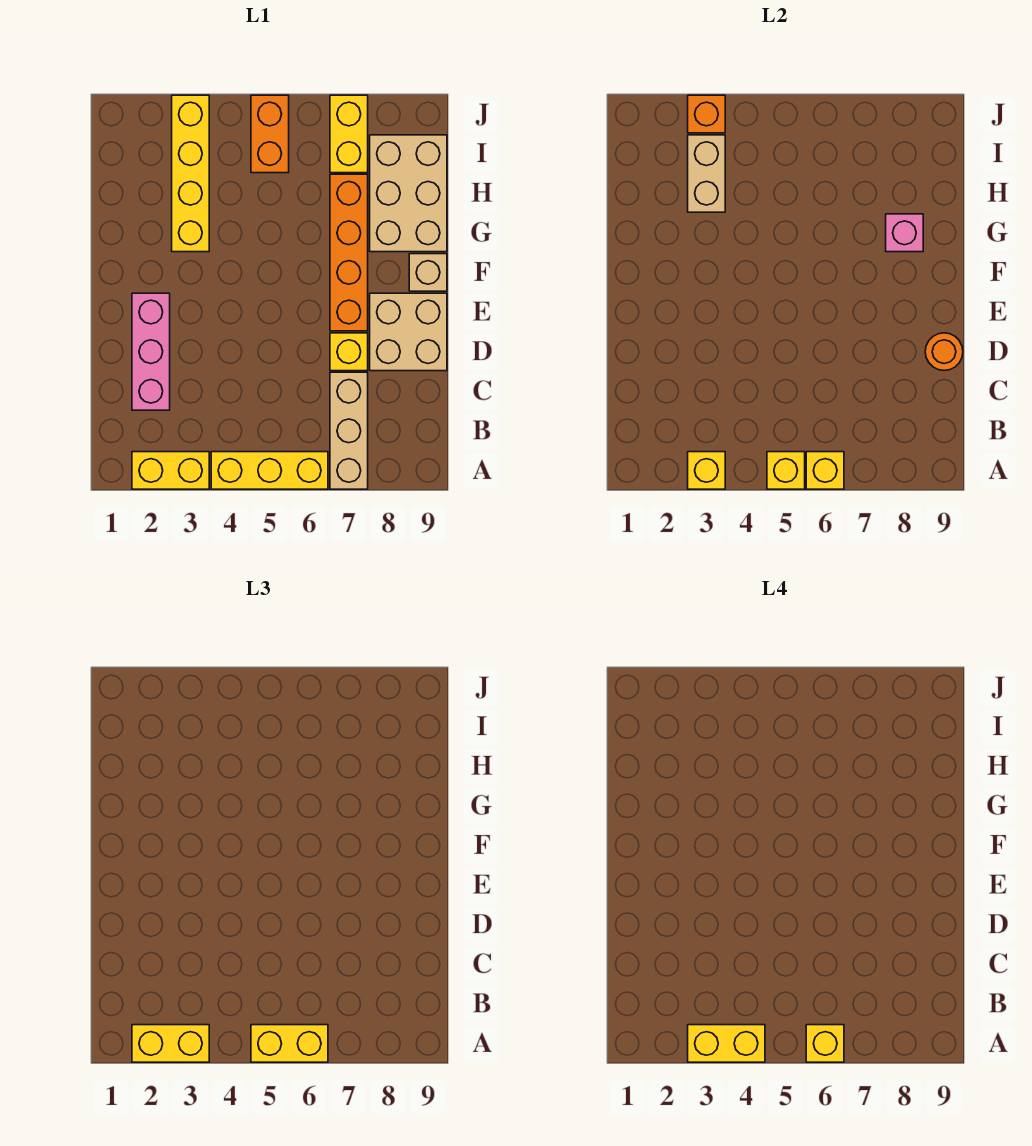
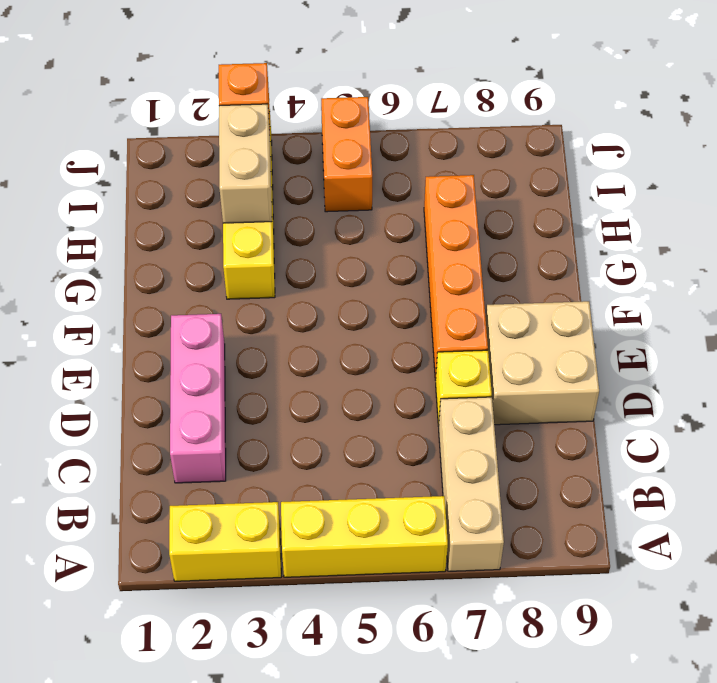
none -> tan 1x1 brick [409,254,447,291]
none -> tan 2x3 brick [370,135,447,252]
none -> yellow 1x2 brick [330,95,368,173]

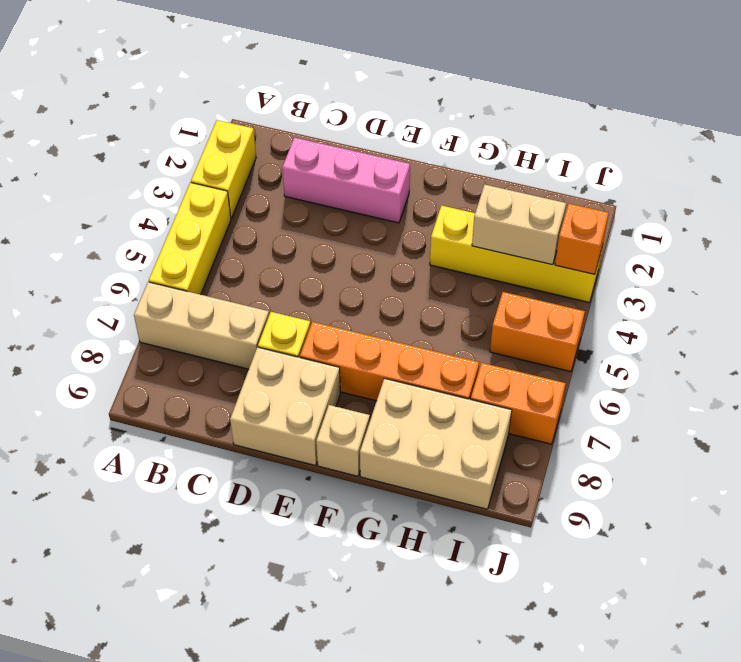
orange 1x2 brick [471,363,566,444] -> yellow 1x2 brick [330,95,368,173]
none -> yellow 1x1 brick [688,452,725,489]
none -> yellow 1x1 brick [767,452,805,489]
none -> yellow 1x1 brick [806,452,844,489]

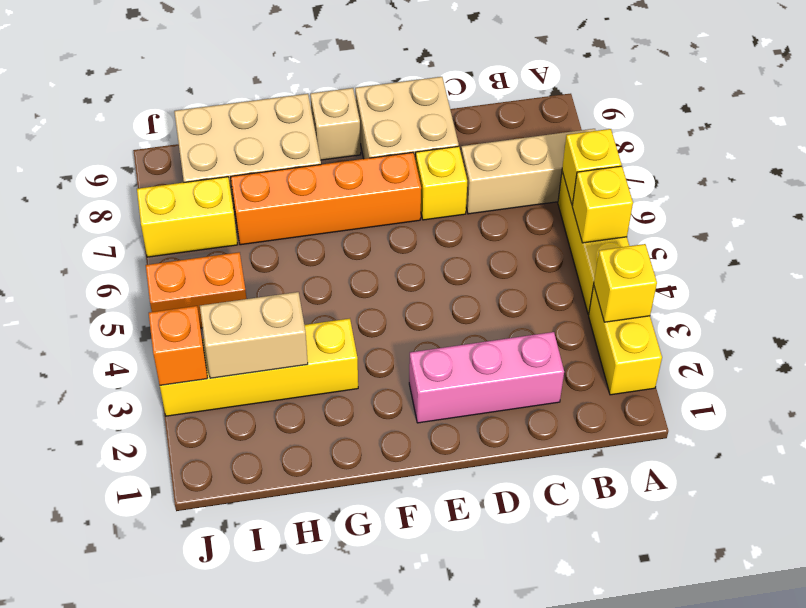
none -> orange 1x1 round brick [925,333,963,371]
none -> pink 1x1 brick [886,214,923,252]
none -> yellow 1x2 brick [132,1025,209,1062]

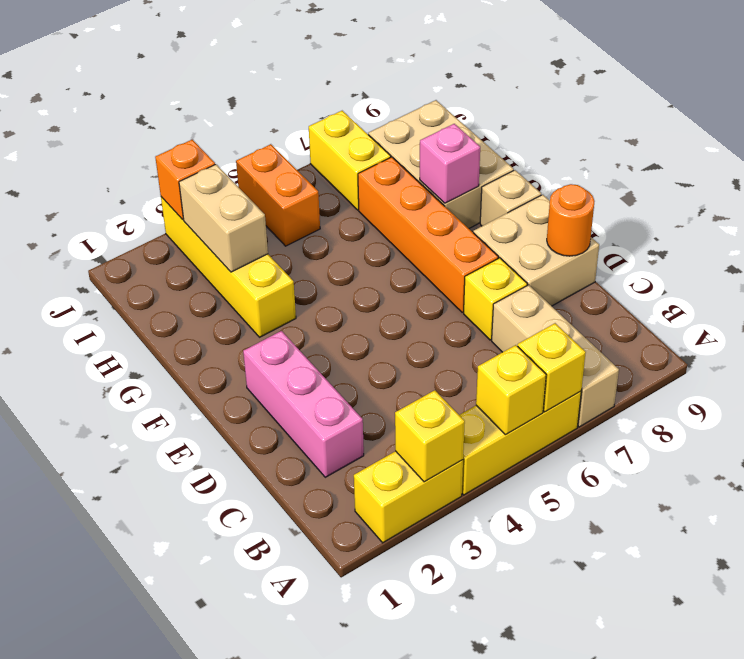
none -> yellow 1x2 brick [132,1025,209,1062]
none -> yellow 1x2 brick [251,1025,328,1062]
none -> yellow 1x2 brick [688,1025,765,1062]

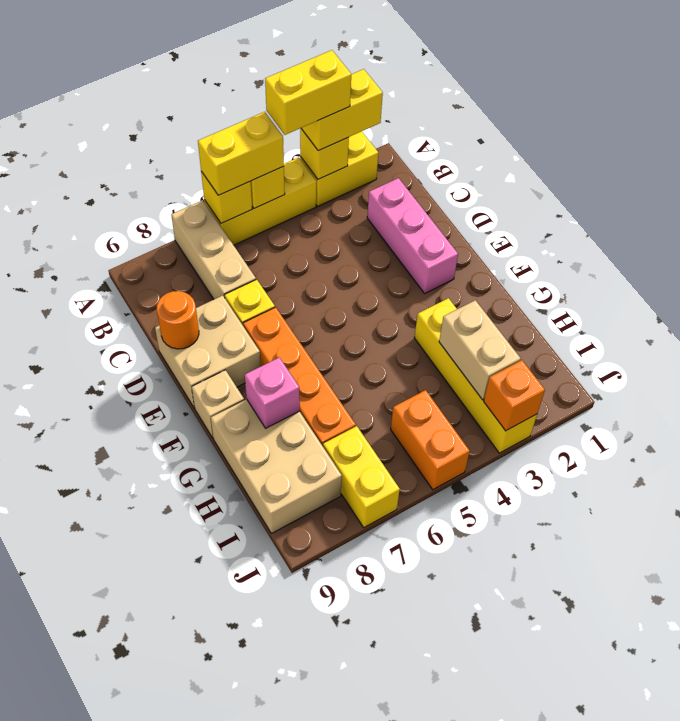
none -> yellow 1x1 brick [806,1025,844,1062]

